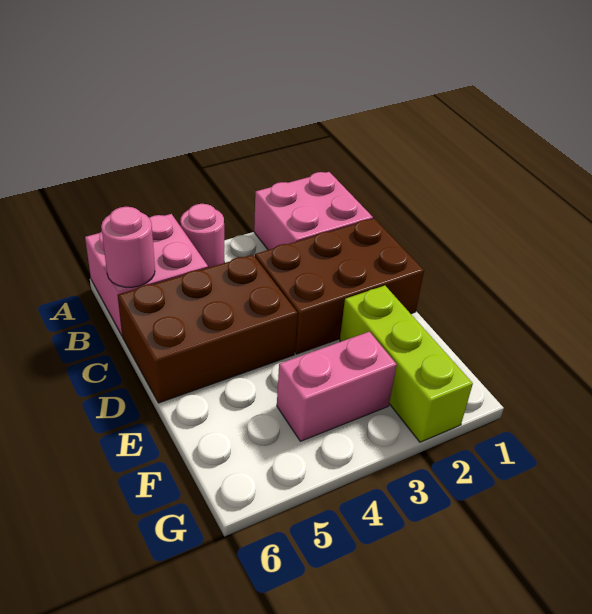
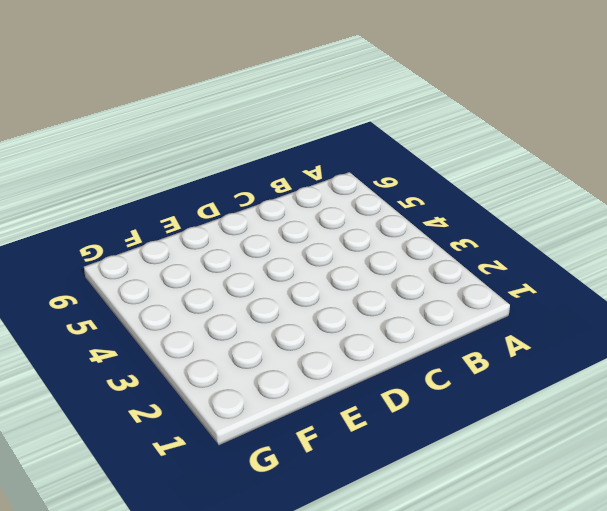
none -> pink 2x2 brick [254,172,373,250]
none -> pink 1x1 round brick [180,204,224,268]

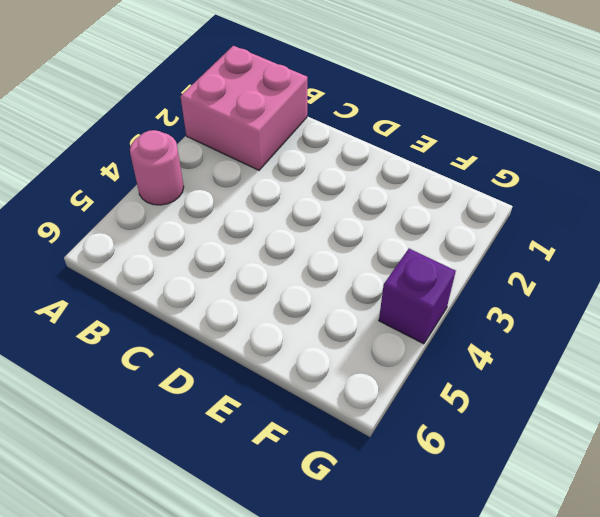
purple 1x1 brick [379,249,456,344] -> none
none -> pink 2x2 brick [85,214,208,336]
none -> brown 2x3 brick [255,219,424,354]

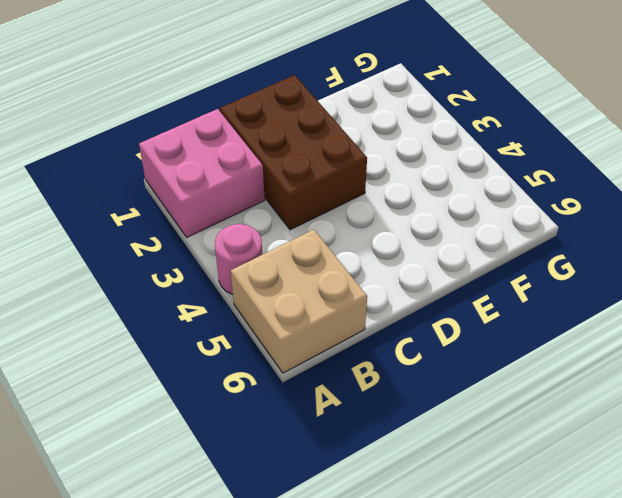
tan 2x2 brick [231,230,367,373] -> pink 2x2 brick [85,214,208,336]
none -> brown 2x3 brick [118,255,297,403]
none -> lime 1x3 brick [340,286,473,442]

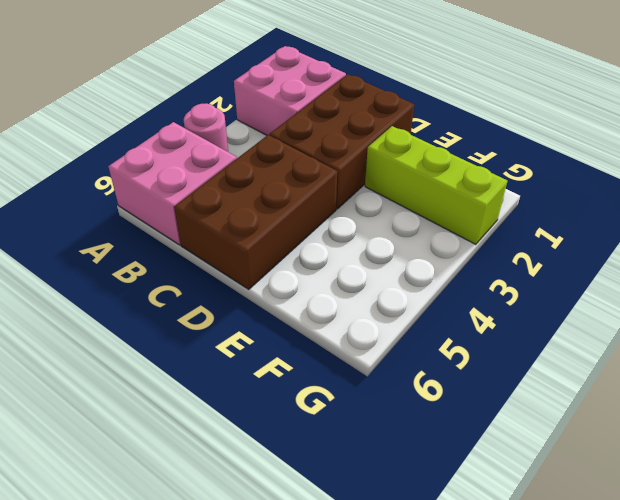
none -> pink 1x2 brick [277,332,397,441]
none -> pink 1x1 round brick [101,207,155,287]

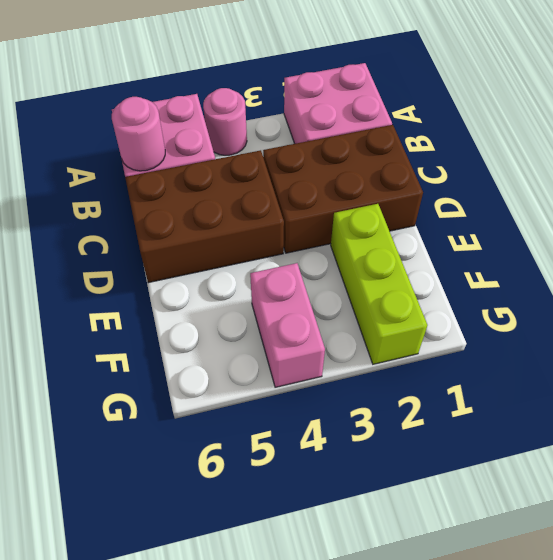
pink 1x2 brick [250,263,325,387] -> pink 1x2 brick turned to [277,332,397,441]

